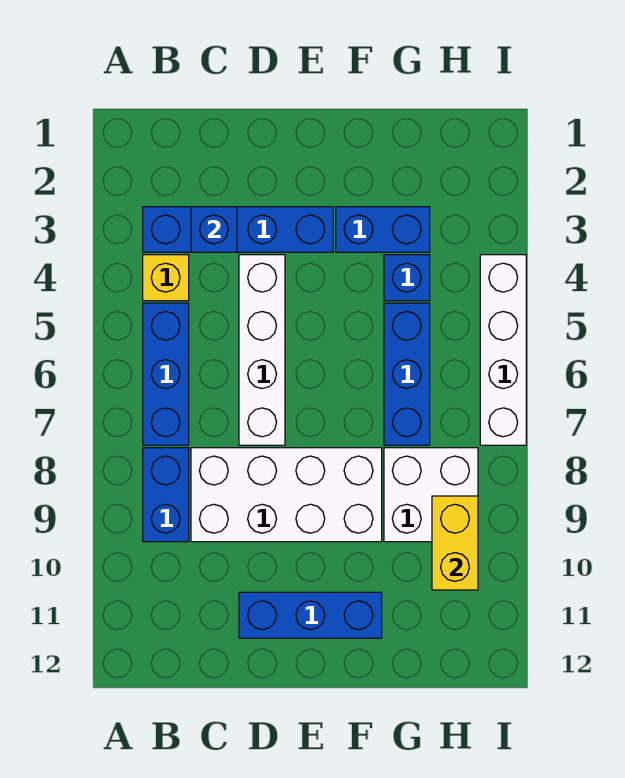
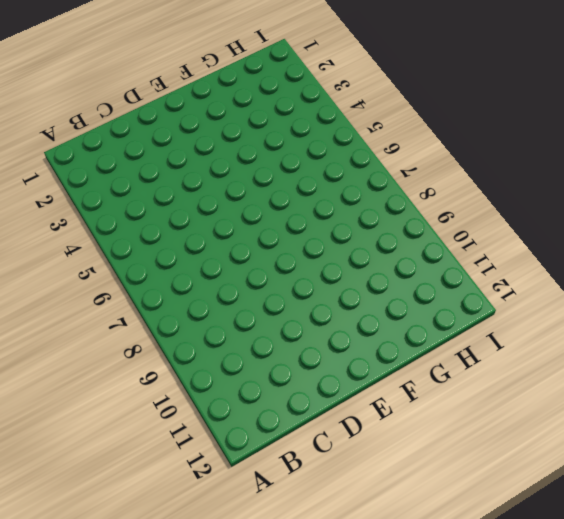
none -> blue 1x4 brick [143,207,333,252]
none -> yellow 1x1 brick [143,255,189,301]
none -> blue 1x3 brick [143,303,189,445]

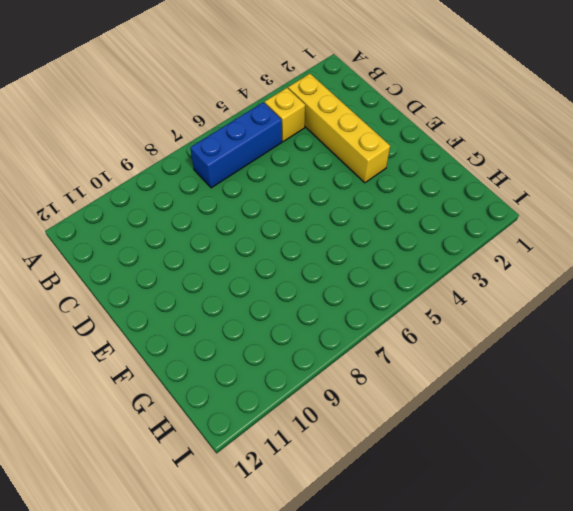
yellow 1x4 brick [288,74,390,183] -> blue 1x4 brick [143,207,333,252]
none -> blue 1x2 brick [143,448,189,542]
none -> white 2x4 brick [191,448,382,542]
none -> white 1x4 brick [239,255,285,445]

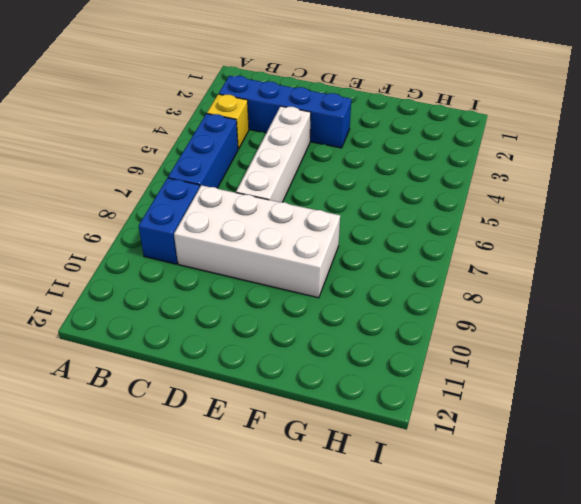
none -> blue 1x3 brick [239,592,382,638]
none -> blue 1x2 brick [336,207,430,252]
none -> blue 1x1 brick [384,255,430,301]

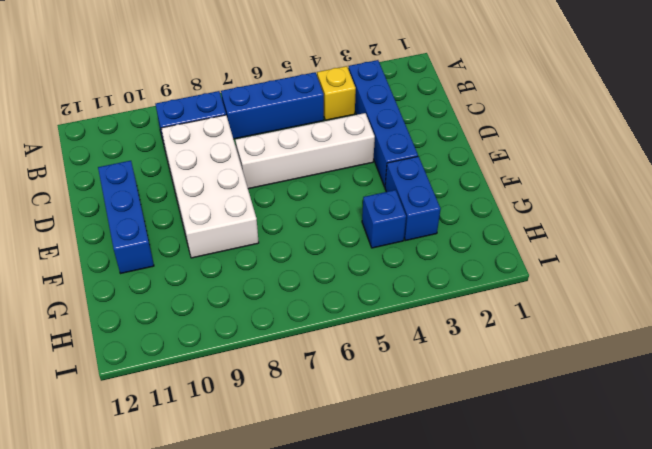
none -> blue 1x3 brick [384,303,430,445]
none -> white 2x2 brick [384,448,478,542]
none -> white 1x4 brick [480,255,526,445]

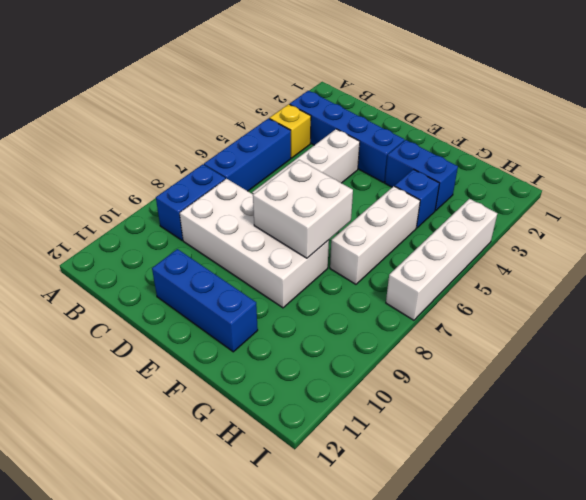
white 2x2 brick [253,160,353,258] -> white 2x2 brick moved to [384,448,478,542]
white 1x3 brick [330,186,420,284] -> blue 1x3 brick [384,303,430,445]
none -> blue 1x1 brick [191,207,237,252]
none -> yellow 1x2 brick [432,496,478,590]

